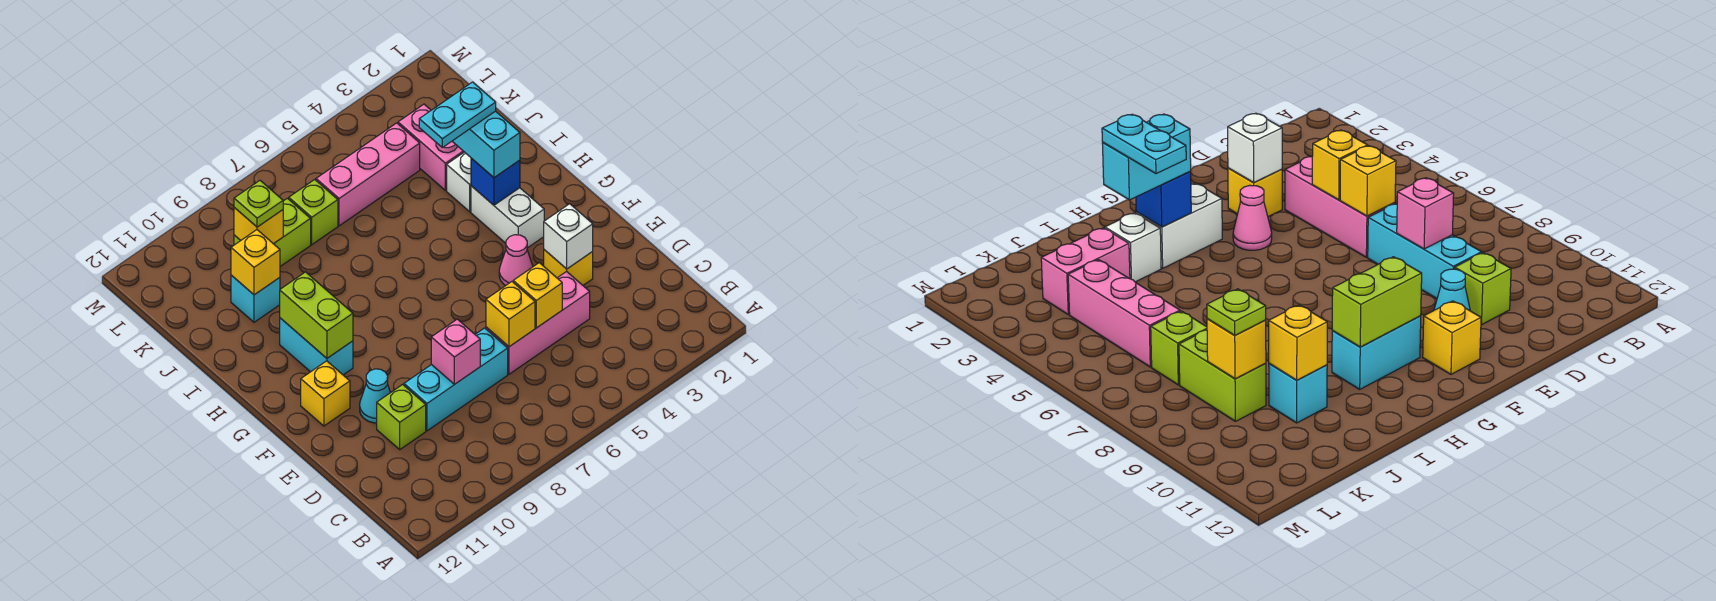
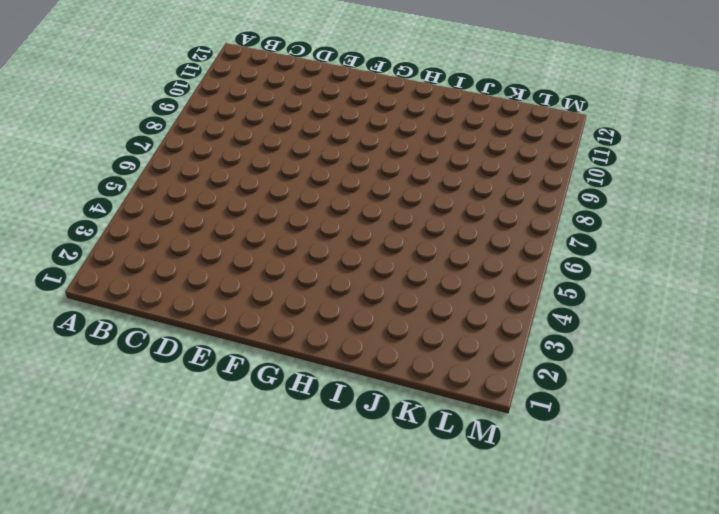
none -> pink 1x3 brick [486,271,590,374]
none -> cyan 1x3 brick [404,328,508,431]
none -> lime 1x1 brick [377,385,426,449]

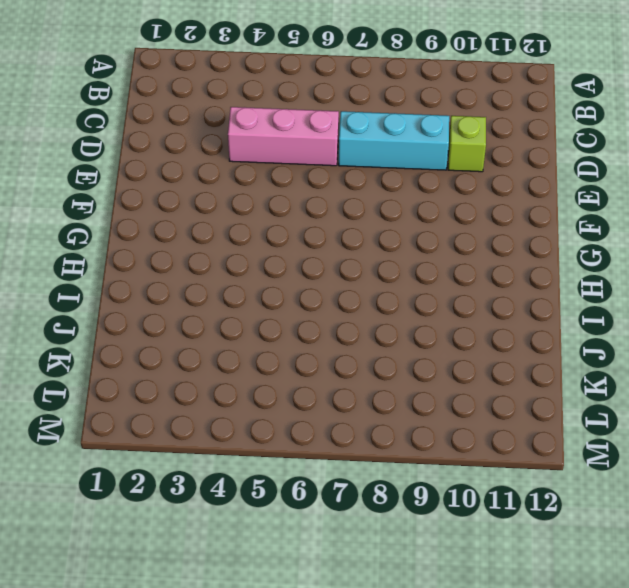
none -> yellow 1x1 brick [544,250,593,285]
none -> cyan 1x1 cone [360,369,390,423]
none -> pink 1x1 cone [499,235,533,286]

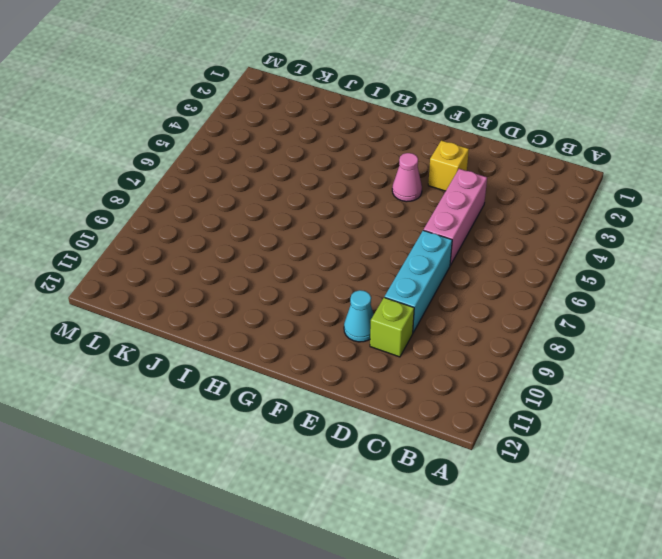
none -> yellow 1x1 brick [301,361,350,426]
none -> white 1x2 brick [471,186,544,248]
none -> cyan 1x2 brick [280,318,353,375]

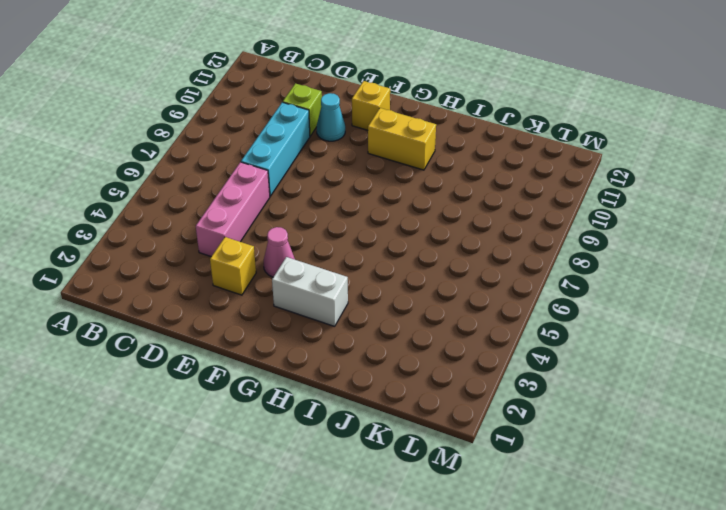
yellow 1x2 brick [368,108,436,170] -> cyan 1x2 brick [280,318,353,375]
none -> white 1x1 brick [447,152,471,212]
none -> pink 1x2 brick [398,104,464,190]
none -> cyan 1x1 brick [231,275,280,322]

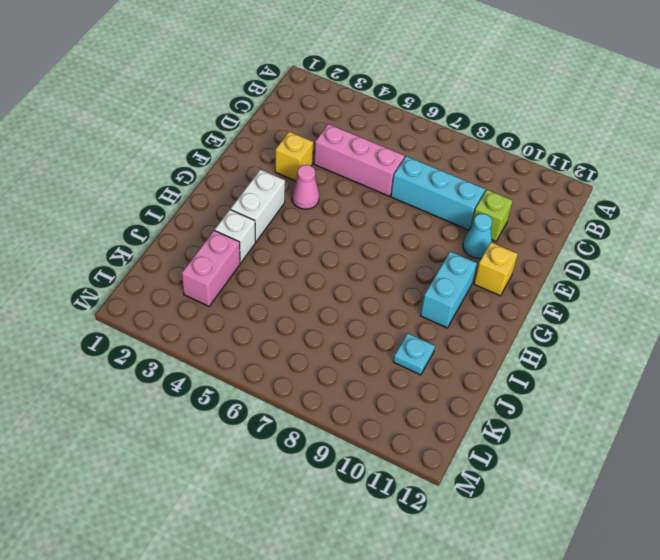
cyan 1x1 plate [393,333,435,375] -> cyan 1x1 brick [231,275,280,322]
none -> pink 1x3 brick [316,123,420,226]
none -> lime 1x1 brick [289,180,338,245]
none -> lime 1x2 brick [234,198,311,266]

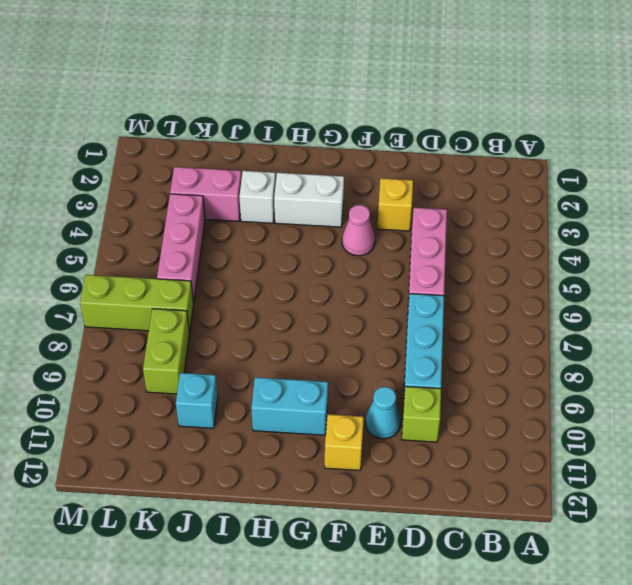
lime 1x3 brick [80,275,194,333] -> lime 1x1 brick [289,180,338,245]
none -> yellow 1x1 brick [513,263,562,328]
none -> yellow 1x1 brick [486,282,535,347]
none -> pink 1x1 brick [431,319,480,384]

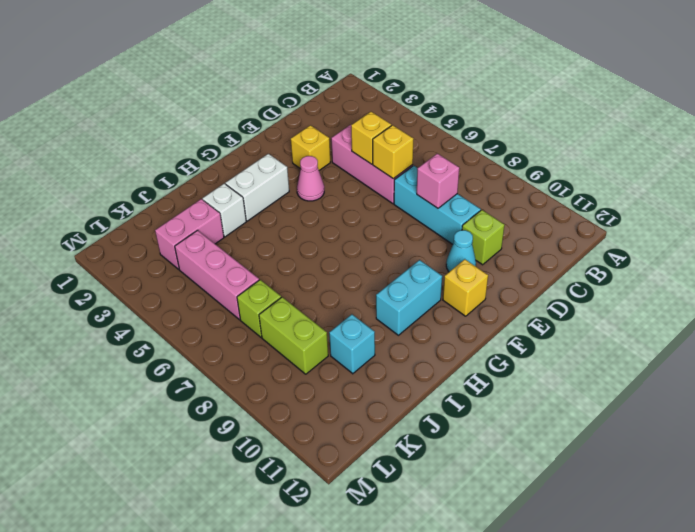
none -> white 1x1 brick [544,204,593,269]
none -> lime 1x2 brick [280,272,353,358]
none -> blue 1x1 brick [471,158,520,205]

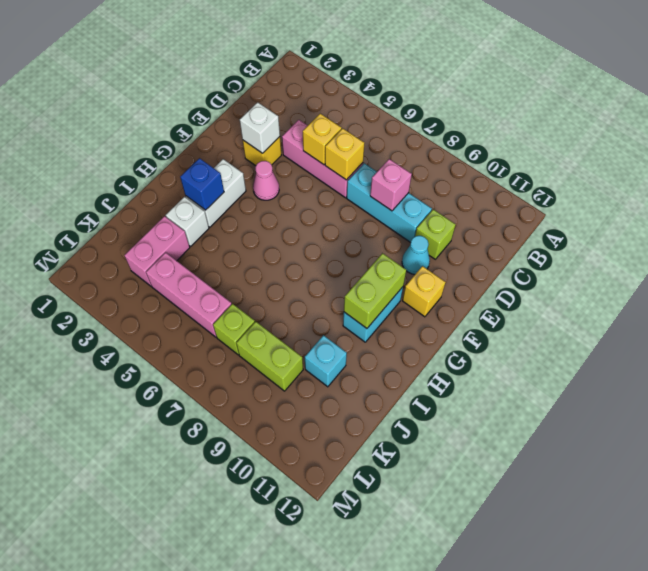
none -> yellow 1x1 brick [231,230,280,295]
none -> yellow 1x1 brick [234,208,283,244]
none -> cyan 1x2 brick [452,111,520,178]

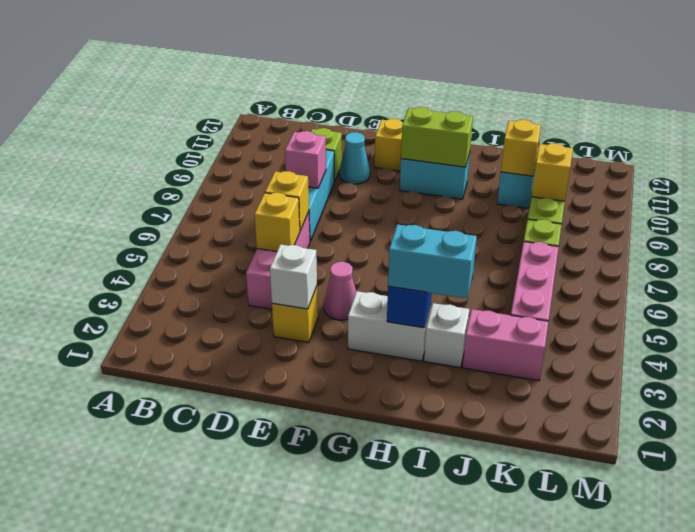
none -> lime 1x1 plate [234,181,283,227]
none -> cyan 1x2 plate [419,82,496,147]

